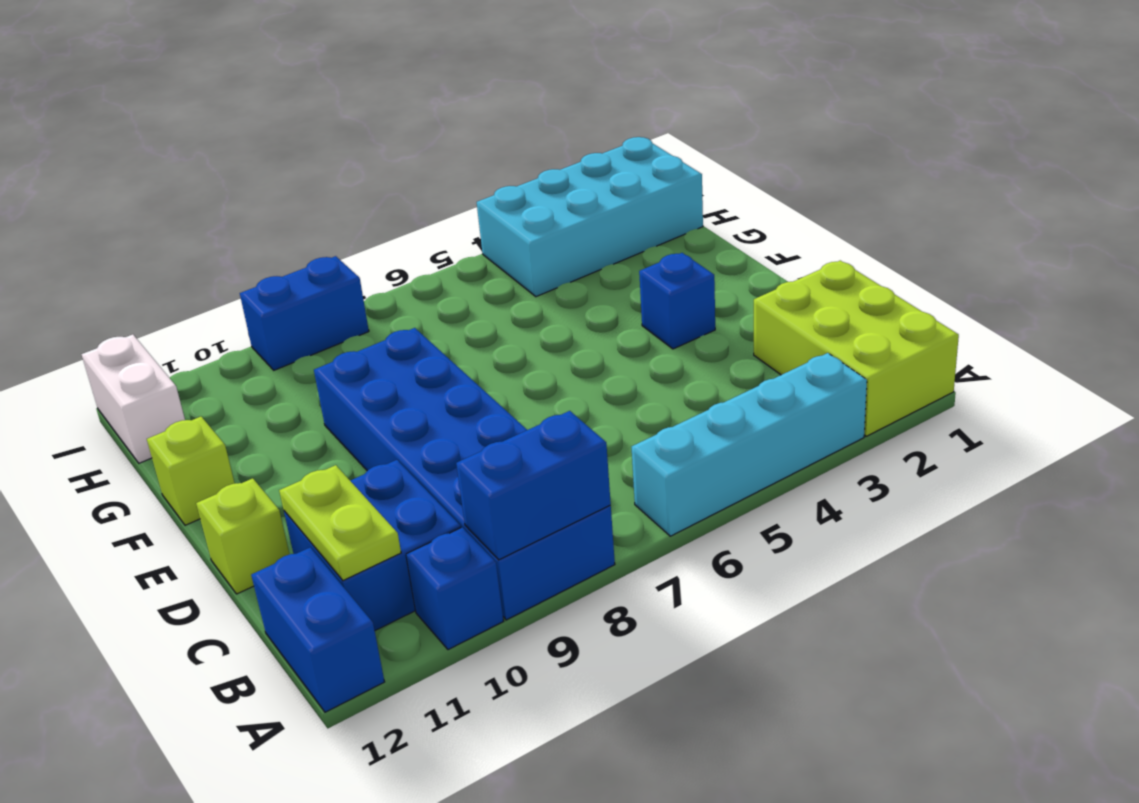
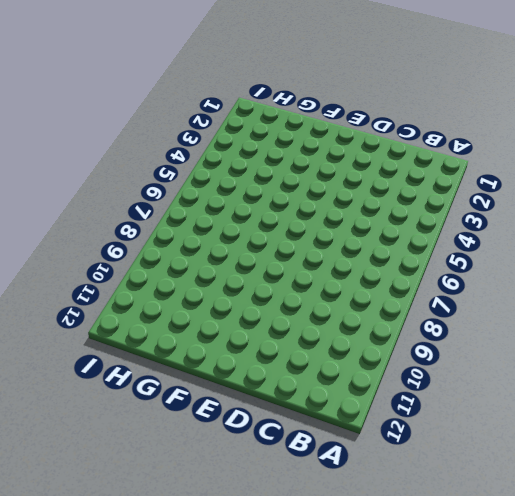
none -> lime 2x3 brick [754,261,959,436]
none -> cyan 1x4 brick [632,353,867,536]
none -> blue 2x6 brick [314,328,615,620]

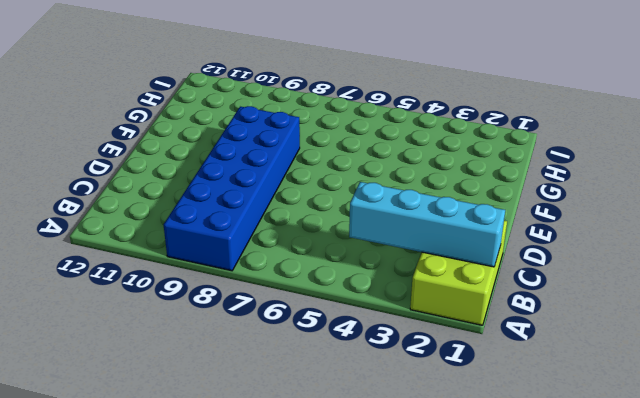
cyan 1x4 brick [349,182,505,267] -> cyan 1x4 brick moved to [632,353,867,536]
none -> blue 1x1 brick [406,527,503,650]
none -> blue 1x2 brick [251,547,384,712]
none -> blue 2x2 brick [284,460,461,630]

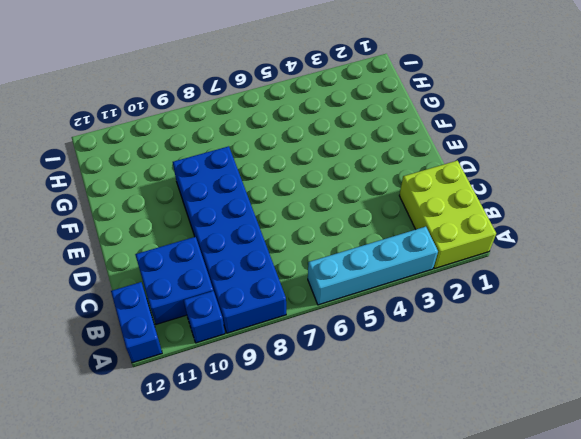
none -> lime 1x1 brick [196,478,289,594]
none -> blue 1x1 brick [639,253,715,349]
none -> lime 1x1 brick [147,417,235,525]

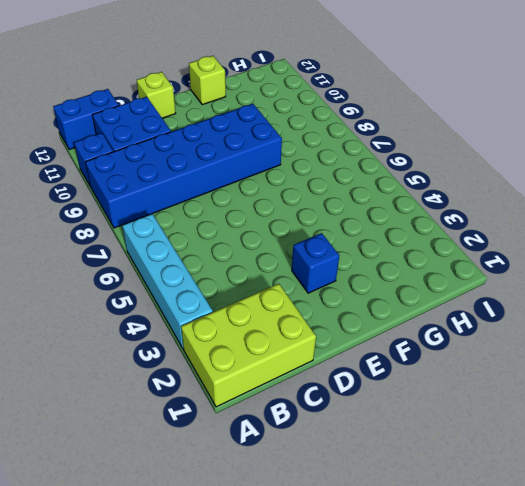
none -> cyan 2x4 brick [477,137,703,297]
none -> white 1x2 brick [82,334,185,463]
none -> blue 1x2 brick [240,256,369,370]

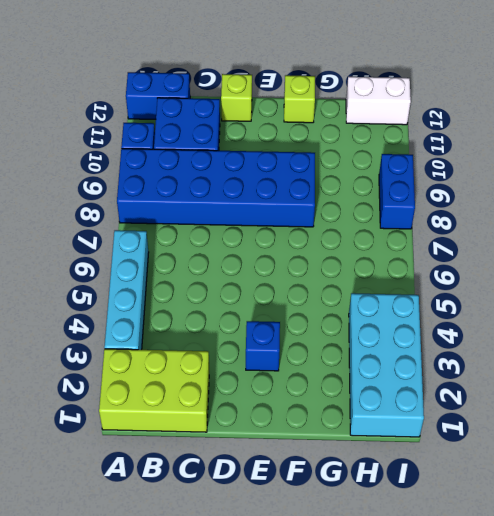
none -> blue 1x2 brick [456,411,611,560]
none -> lime 1x2 plate [279,465,401,581]

